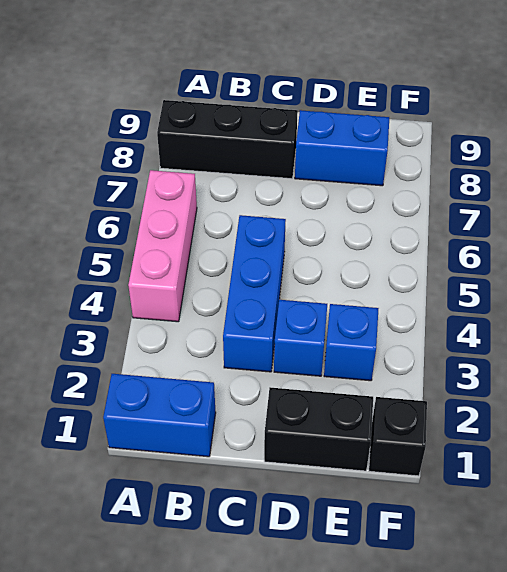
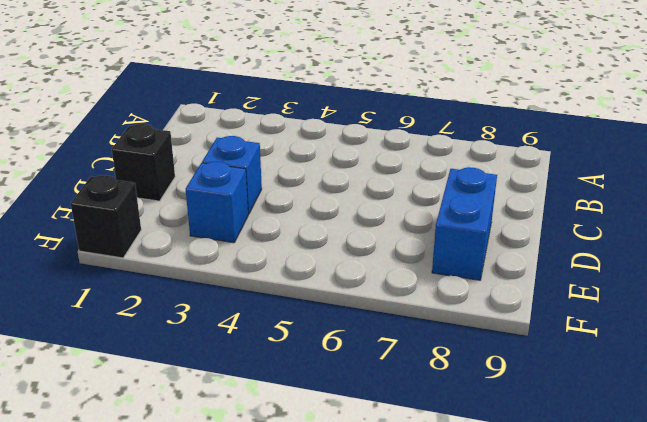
black 1x1 brick [112,124,175,201] -> black 1x2 brick [264,387,373,471]
none -> blue 1x2 brick [103,374,216,457]
none -> pink 1x3 brick [128,170,197,322]

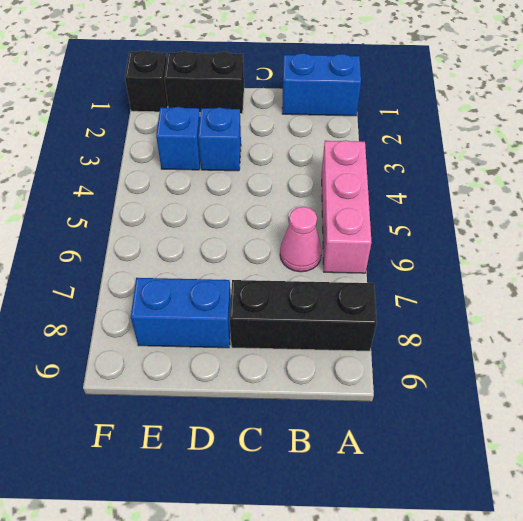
pink 1x1 cone [280,207,322,272] -> none
none -> blue 1x3 brick [223,215,286,372]

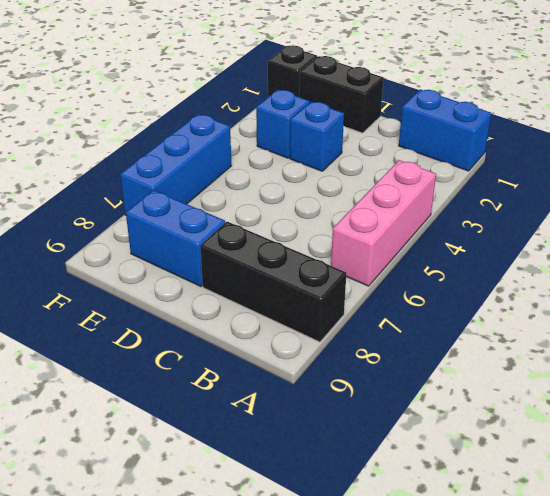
blue 1x3 brick [120,114,232,215] -> blue 1x3 brick moved to [223,215,286,372]

